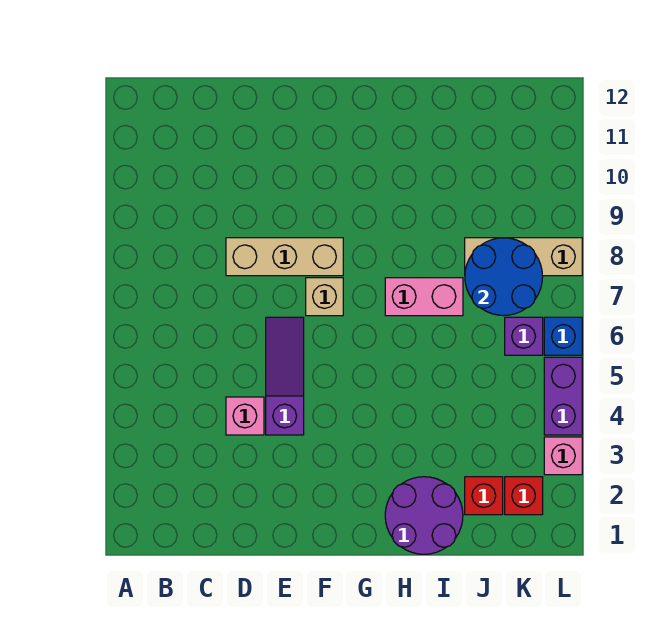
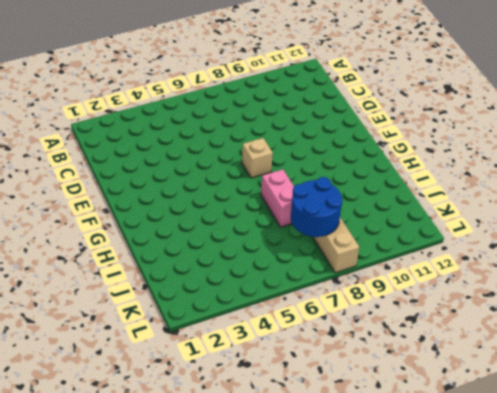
none -> pink 1x1 brick [226,397,264,435]
none -> tan 1x3 brick [226,238,343,276]
none -> purple 1x3 slope [266,317,304,435]

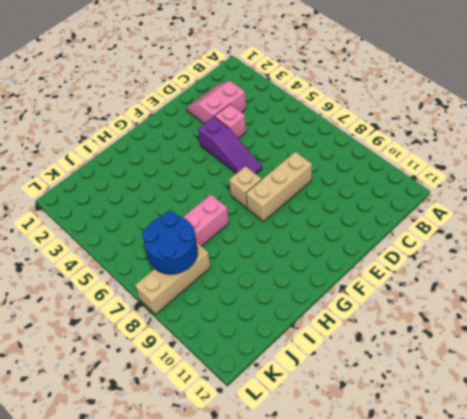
pink 2x2 slope [187,81,246,123] -> none
none -> purple 2x2 round brick [385,477,463,554]
none -> red 1x1 brick [465,477,503,515]
none -> red 1x1 brick [505,477,543,515]

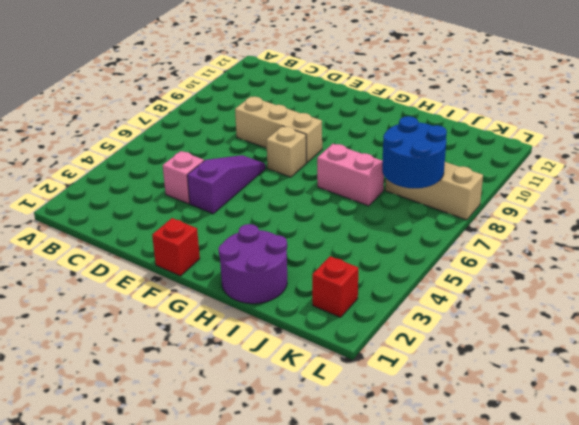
red 1x1 brick [152,218,200,276] -> red 1x1 brick moved to [465,477,503,515]
none -> purple 1x1 brick [505,317,543,355]
none -> pink 1x1 brick [544,437,582,475]
none -> purple 1x2 brick [544,357,582,435]

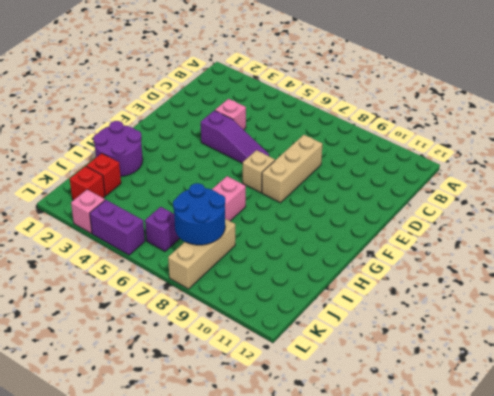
none -> blue 1x1 brick [544,317,582,355]

